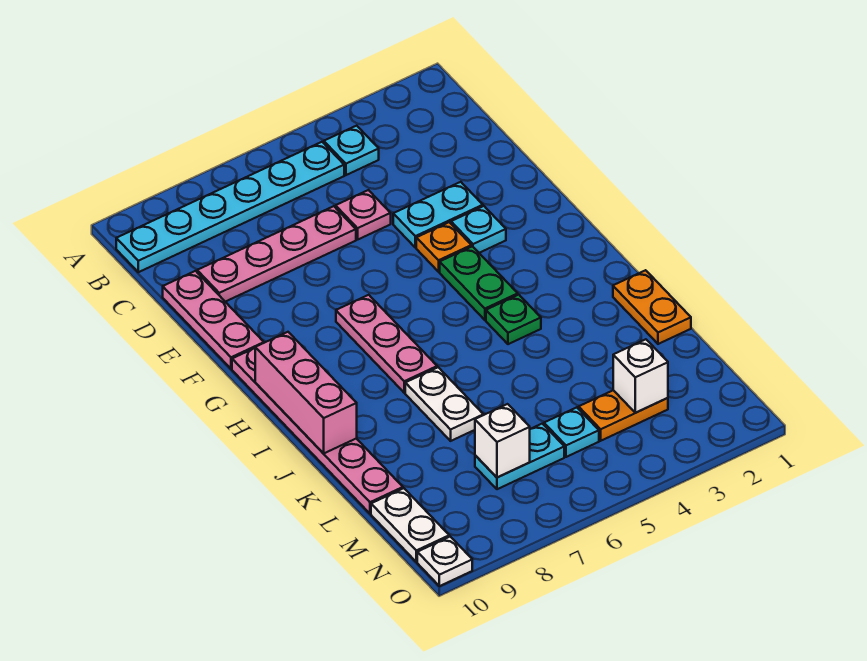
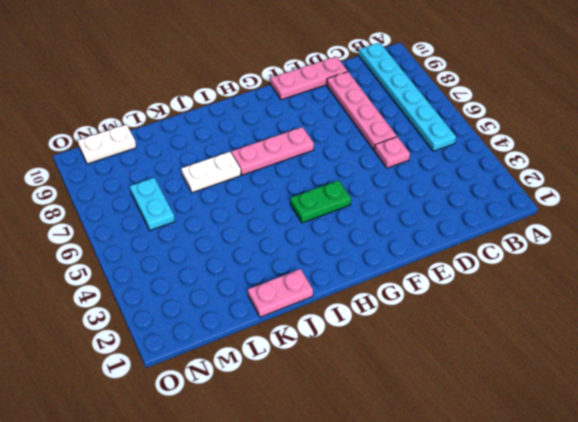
pink 1x2 plate [248,269,313,317] -> orange 1x2 plate [613,270,691,344]
none -> cyan 1x1 plate [324,126,379,175]
none -> cyan 1x2 plate [393,182,483,248]
none -> cyan 1x1 plate [451,206,506,253]

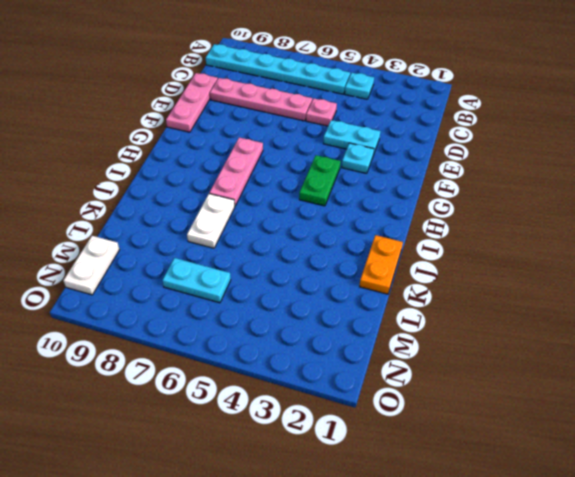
none -> orange 1x1 plate [416,222,471,272]
none -> pink 1x6 plate [232,348,403,514]
none -> green 1x1 plate [486,295,541,344]

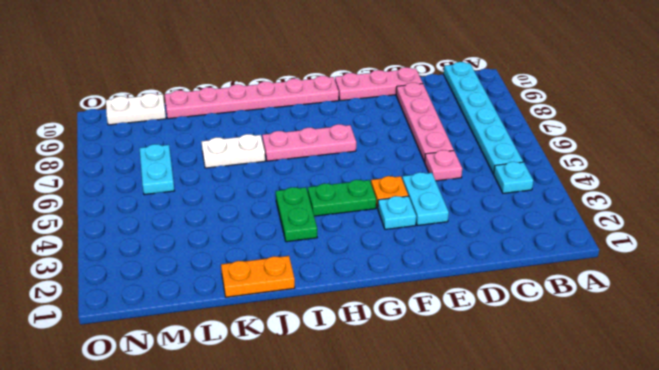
green 1x2 plate [276,187,317,242] -> green 1x1 plate [486,295,541,344]
none -> orange 1x2 plate [579,390,668,441]
none -> cyan 1x1 plate [544,407,599,457]
none -> white 1x1 plate [417,537,472,586]

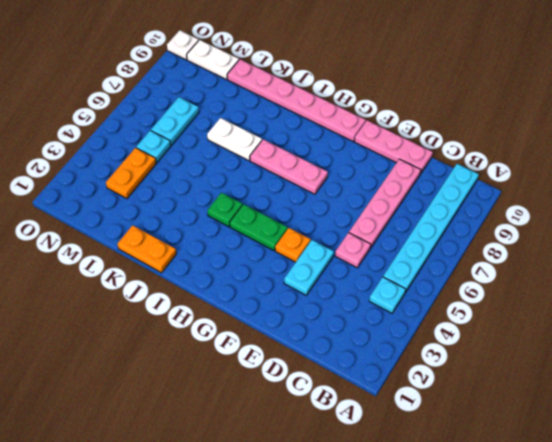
none -> cyan 1x1 plate [451,206,506,253]
none -> pink 1x3 brick [255,332,357,454]
none -> white 1x1 brick [613,339,668,413]

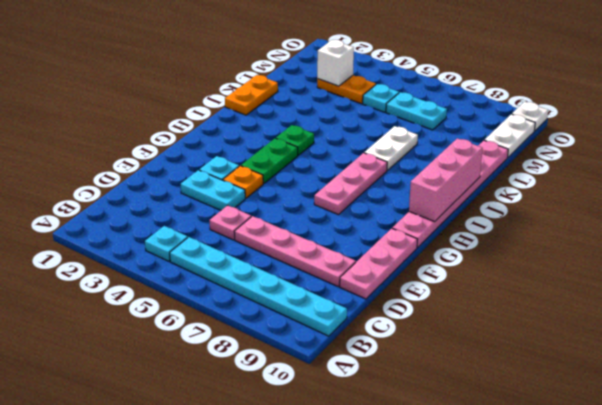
none -> white 1x1 brick [475,404,530,478]

